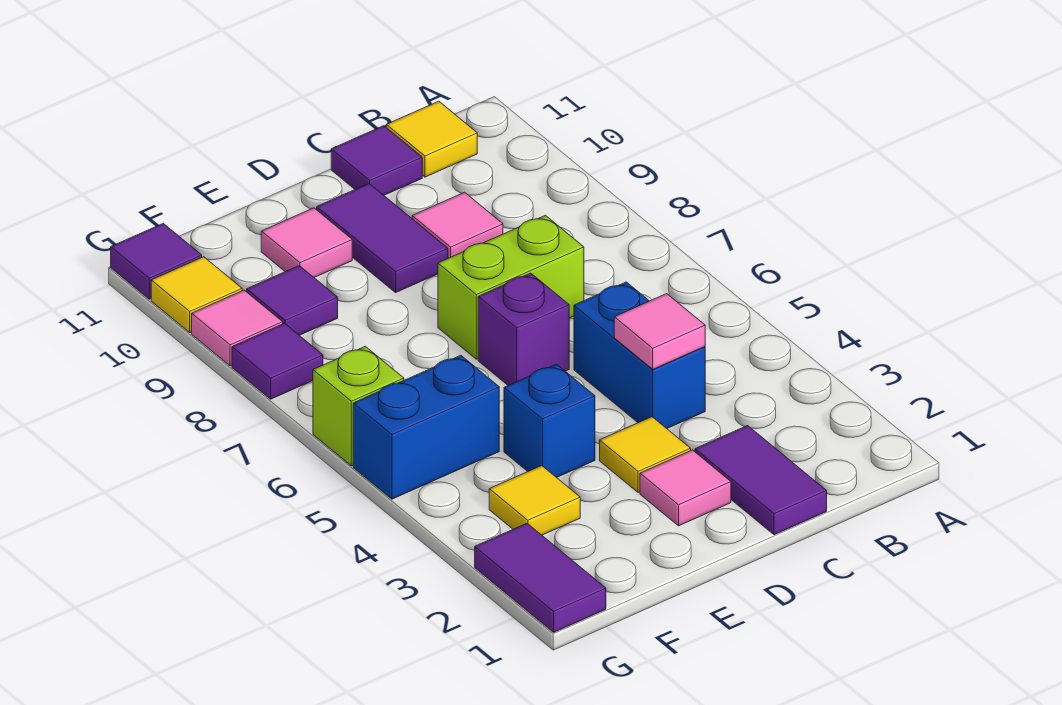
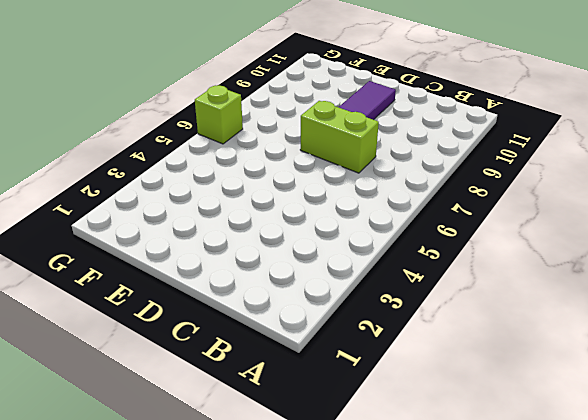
none -> yellow 1x1 tile [386,101,477,177]
none -> purple 1x2 tile [695,426,827,535]
none -> blue 1x2 brick [574,282,705,428]

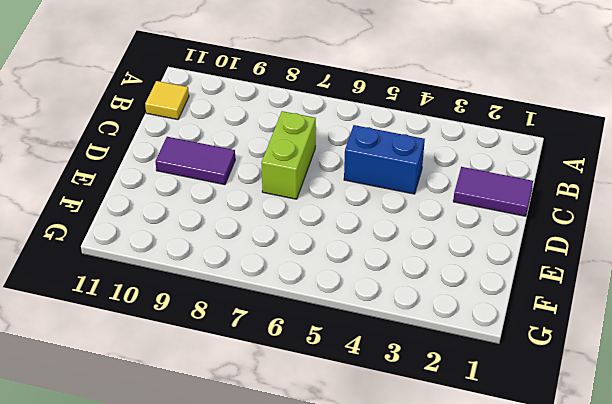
none -> pink 1x1 tile [412,192,503,258]
none -> purple 1x1 tile [331,126,422,195]
none -> pink 1x1 tile [640,450,731,526]

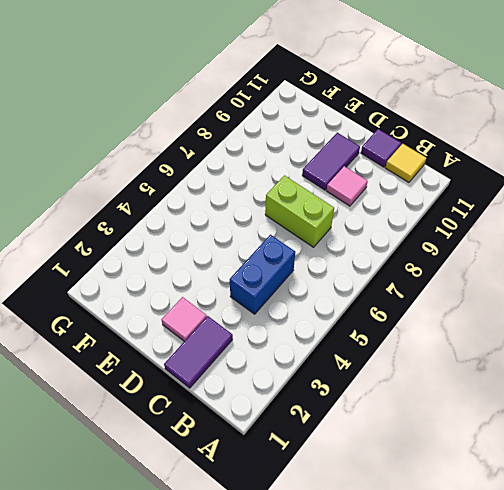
none -> yellow 1x1 tile [600,417,691,492]
none -> purple 1x1 brick [478,273,569,385]
none -> blue 1x1 brick [504,364,595,478]

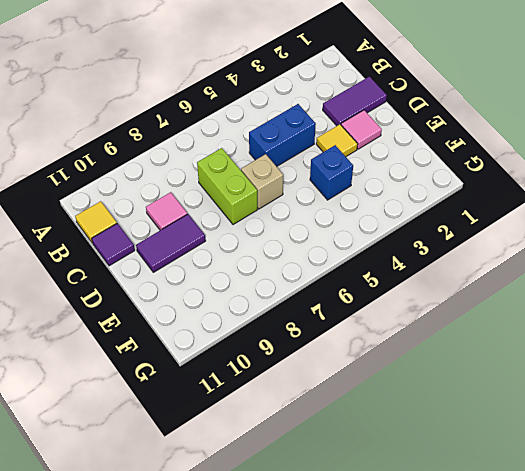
tan 1x1 brick [241,154,283,209] -> purple 1x1 brick [478,273,569,385]
none -> pink 1x1 tile [261,208,352,277]
none -> yellow 1x1 tile [489,466,580,535]
none -> blue 1x2 brick [353,355,499,499]

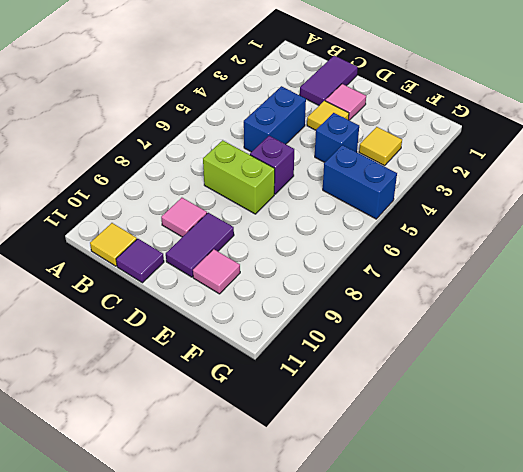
none -> purple 1x1 tile [247,266,338,335]
none -> purple 1x2 tile [475,523,606,632]
none -> lime 1x1 brick [313,346,404,466]

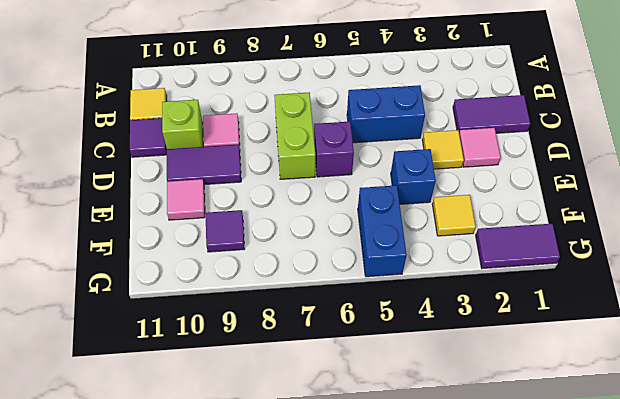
lime 1x1 brick [162,100,203,149] -> lime 1x1 brick moved to [313,346,404,466]
none -> purple 1x1 tile [232,323,323,399]
none -> pink 1x1 tile [192,290,283,366]
none -> yellow 1x1 tile [151,257,242,332]

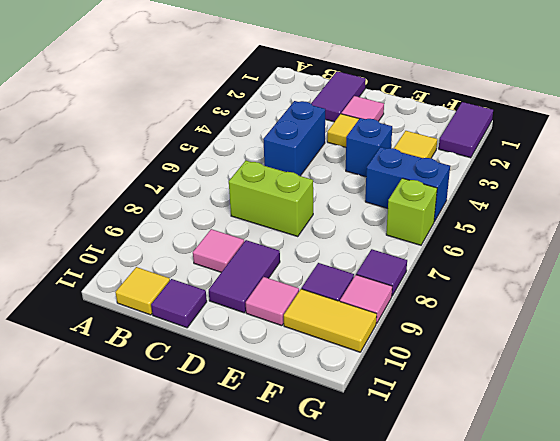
yellow 1x2 tile [284,289,377,352] -> yellow 1x1 tile [151,257,242,332]
none -> purple 1x1 brick [478,273,569,385]
none -> purple 1x1 tile [111,223,202,299]
none -> pink 1x1 tile [614,294,705,369]

